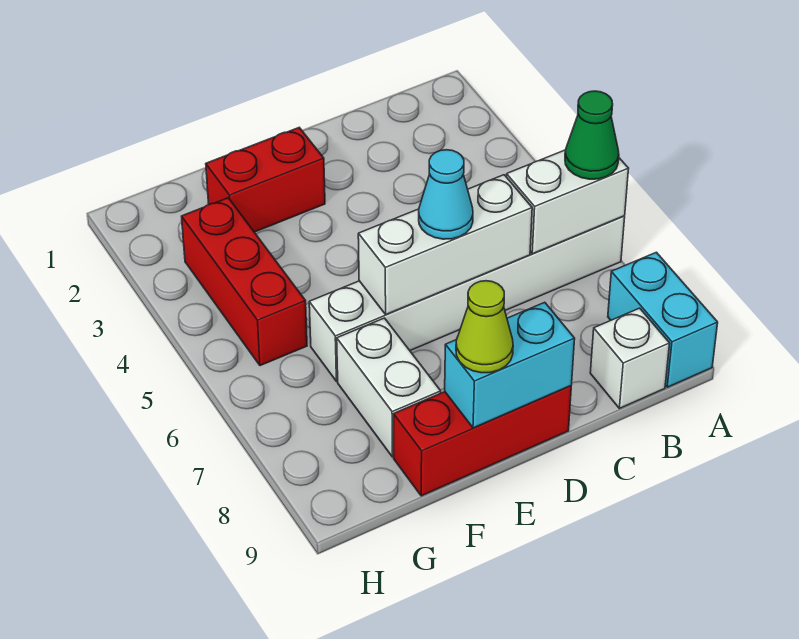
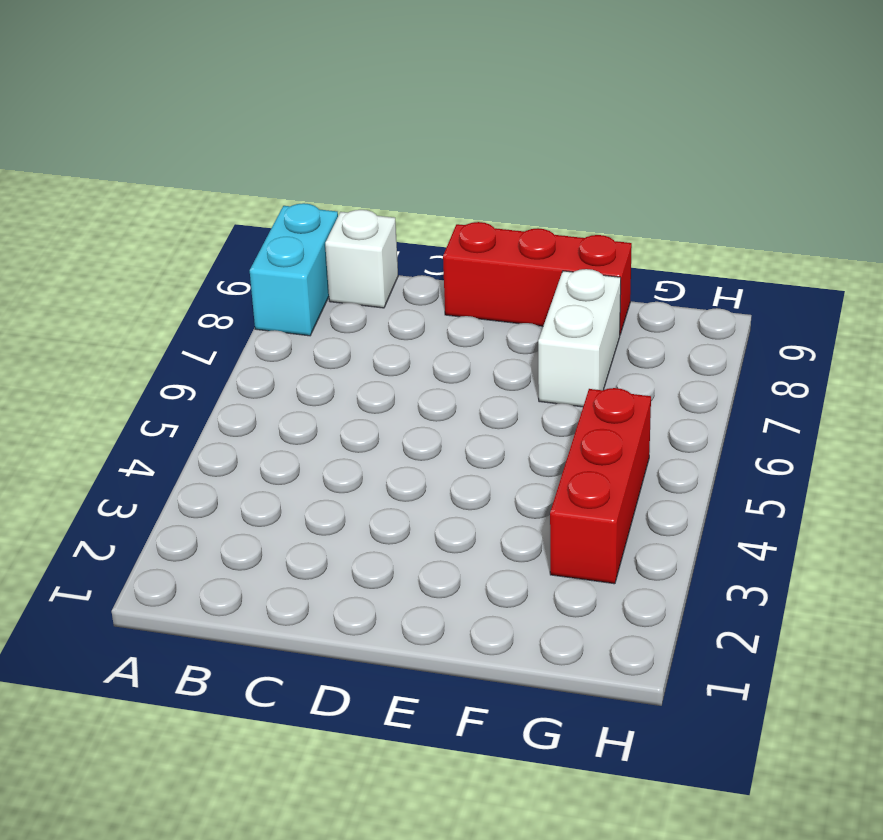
none -> white 1x6 brick [309,216,625,381]
none -> red 1x2 brick [206,128,325,232]
none -> white 1x2 brick [506,150,629,254]

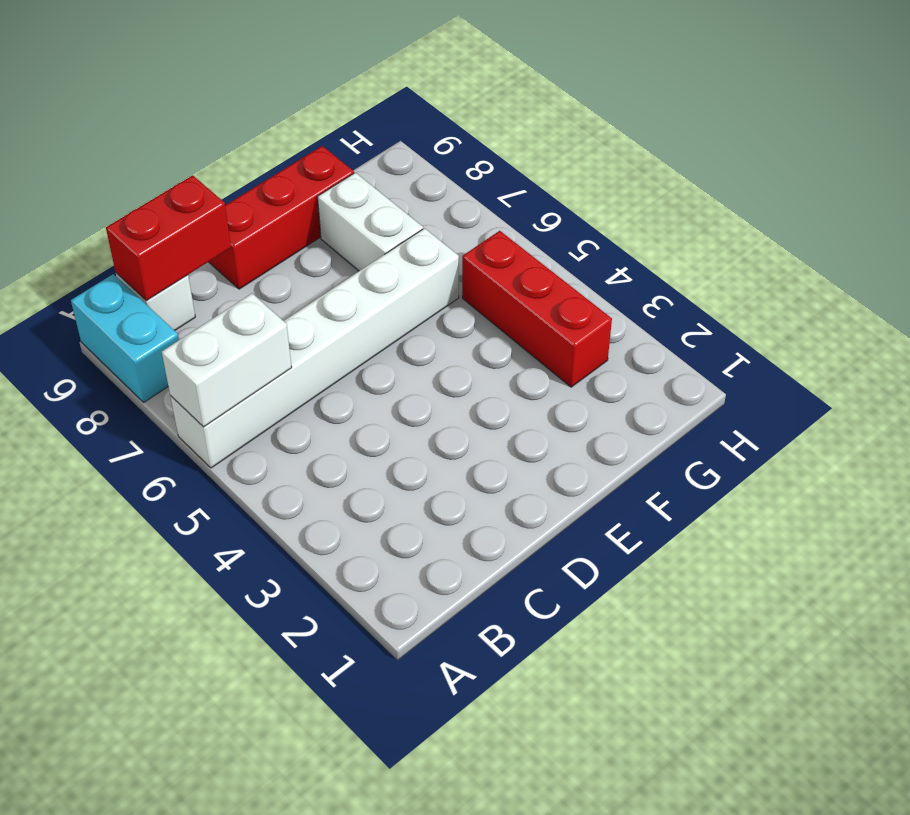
red 1x2 brick [106,175,231,301] -> red 1x2 brick moved to [206,128,325,232]
none -> white 1x3 brick [358,175,532,314]
none -> cyan 1x2 brick [445,302,575,428]
none -> green 1x1 cone [565,91,619,179]

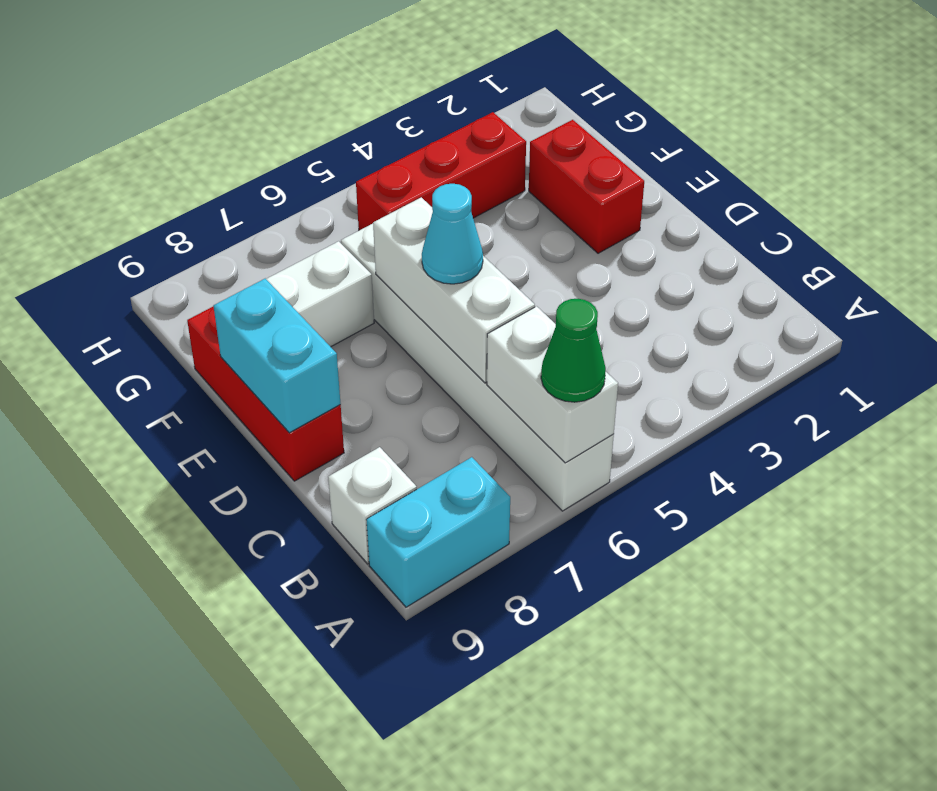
none -> lime 1x1 cone [456,281,513,373]

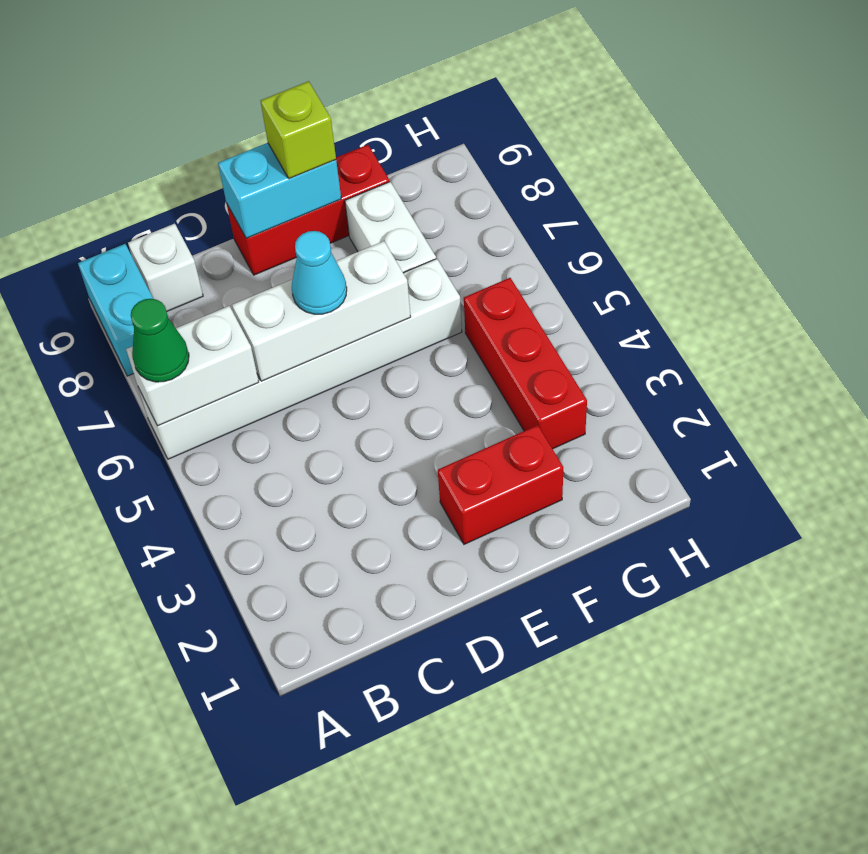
lime 1x1 brick [261,81,336,179] -> lime 1x1 cone [456,281,513,373]

